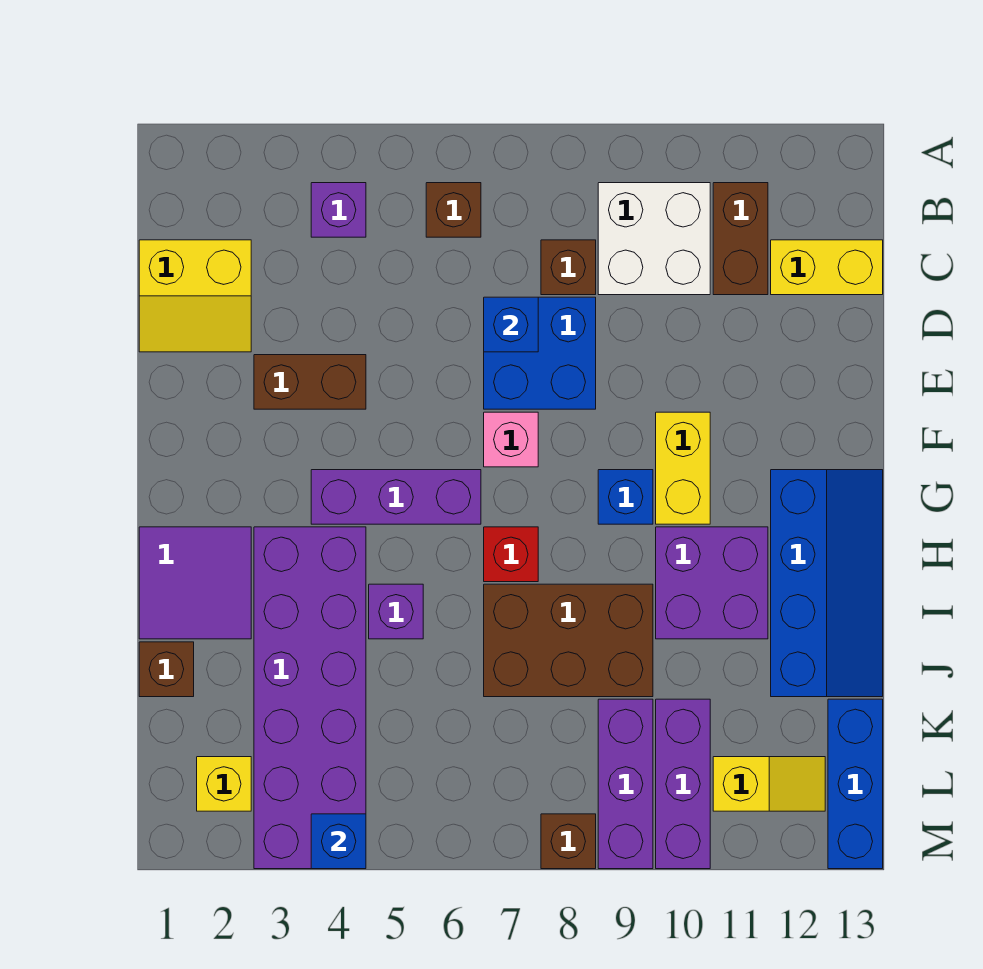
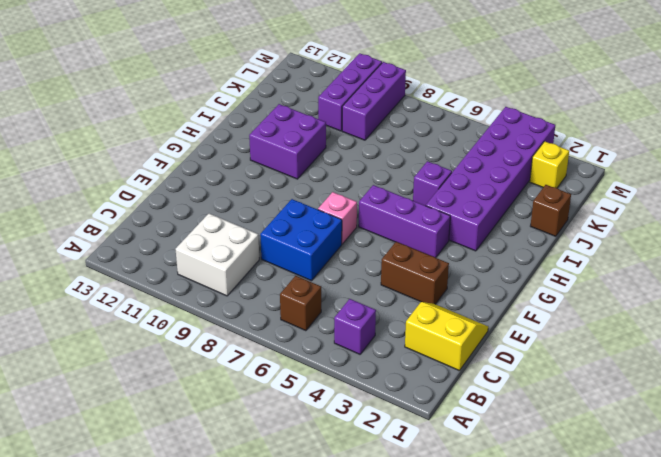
none -> brown 1x2 brick [713,183,768,295]
none -> brown 1x1 brick [541,240,596,295]
none -> yellow 1x2 brick [771,240,883,295]

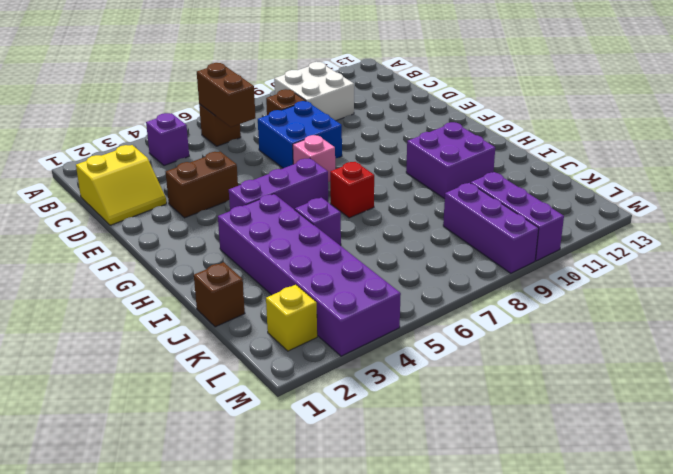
brown 1x2 brick [197,63,256,127] -> brown 1x2 brick moved to [713,183,768,295]
none -> yellow 1x2 brick [771,240,883,295]
none -> yellow 1x2 brick [656,412,710,524]
none -> blue 1x1 brick [598,470,653,524]

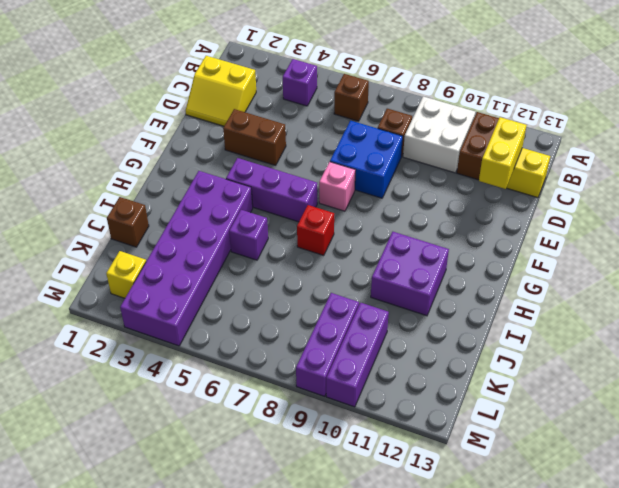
yellow 1x2 brick [479,117,527,189] -> yellow 1x2 brick moved to [656,412,710,524]
none -> blue 1x1 brick [598,470,653,524]
none -> blue 2x4 slope [771,470,883,697]
none -> purple 2x2 tile [139,527,251,639]

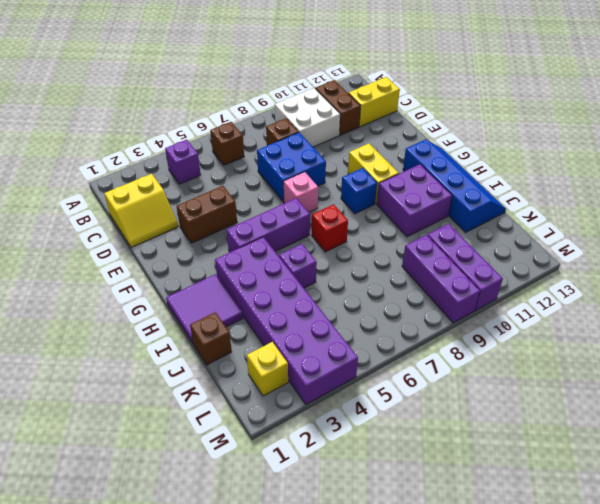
none -> brown 2x3 brick [484,584,653,697]
none -> blue 1x3 brick [828,699,883,869]
none -> yellow 1x2 slope [713,757,825,811]

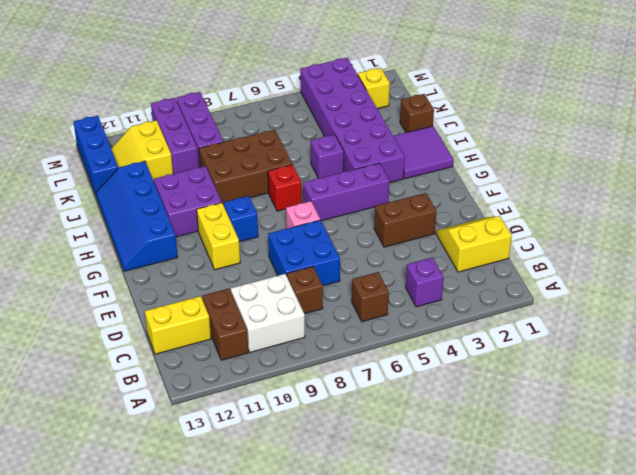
yellow 2x2 slope [111,120,173,181] -> yellow 1x2 slope [713,757,825,811]
none -> brown 1x1 brick [541,814,596,869]
none -> blue 1x1 brick [484,297,538,352]
none -> blue 1x1 brick [311,814,366,869]

